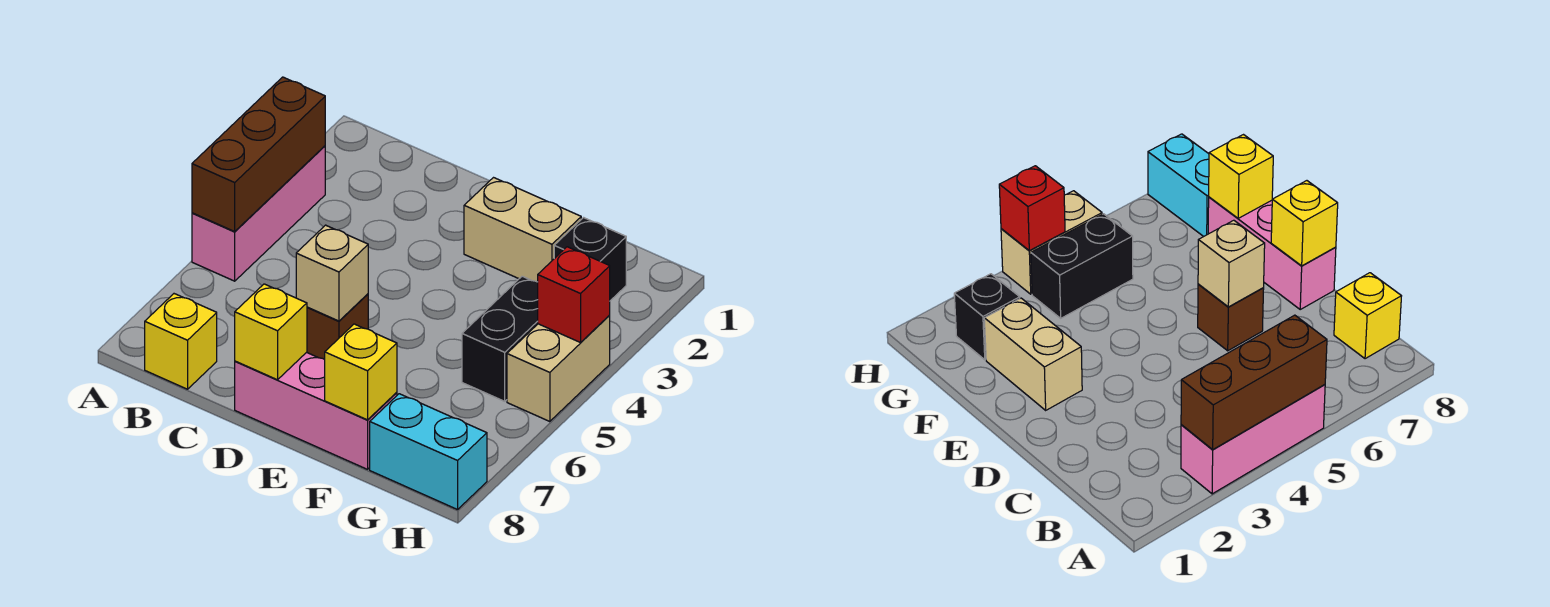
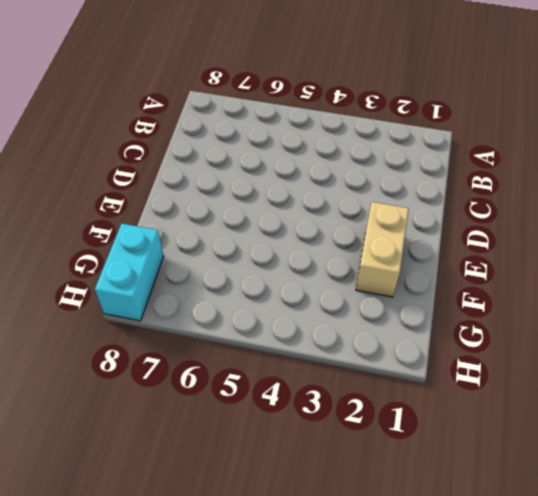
none -> pink 1x3 brick [192,146,325,281]
none -> yellow 1x1 brick [145,294,217,389]
none -> brown 1x1 brick [307,294,368,359]

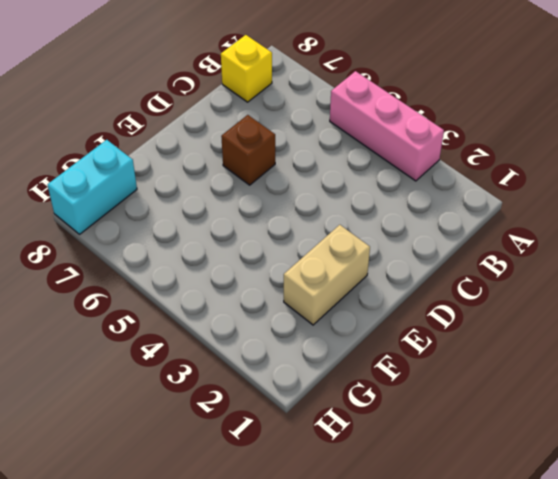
none -> pink 1x3 brick [235,352,397,469]
none -> black 1x1 brick [554,218,626,301]
none -> black 1x2 brick [462,276,538,401]

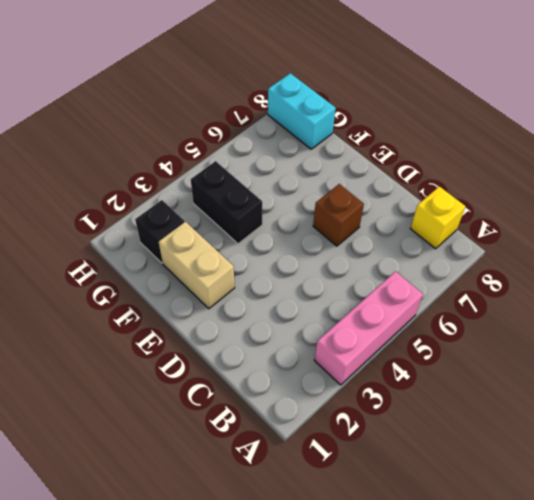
black 1x2 brick [191,161,262,244] -> black 1x2 brick turned to [462,276,538,401]
none -> pink 1x3 brick [235,352,397,469]
none -> tan 1x2 brick [507,315,610,422]
none -> brown 1x3 brick [192,77,325,231]

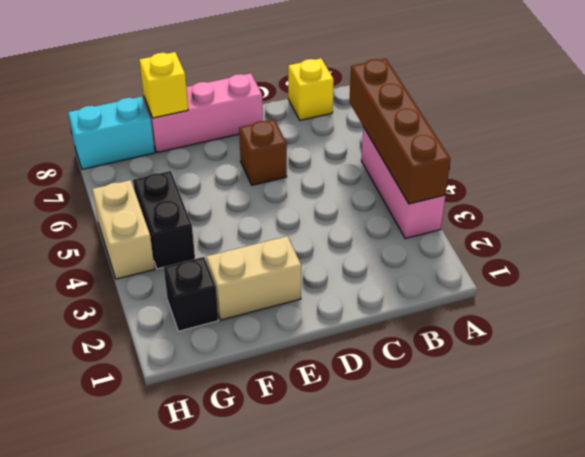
brown 1x4 brick [349,59,451,204] -> brown 1x3 brick [192,77,325,231]
none -> tan 1x1 brick [296,225,368,321]
none -> yellow 1x1 brick [235,284,307,380]
none -> red 1x1 brick [538,247,610,343]

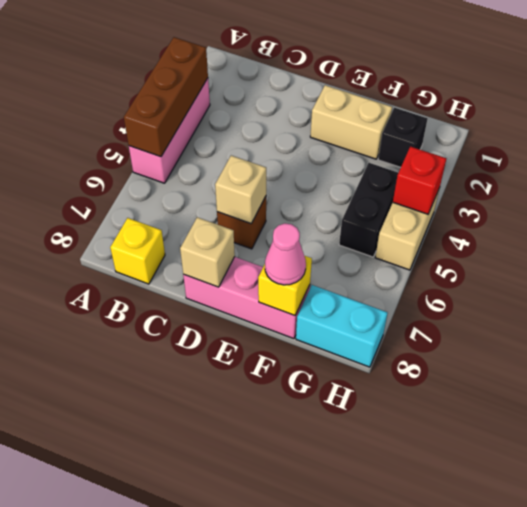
tan 1x1 brick [180,217,235,287] -> yellow 1x1 brick [235,284,307,380]
pink 1x1 cone [265,223,306,285] -> none

